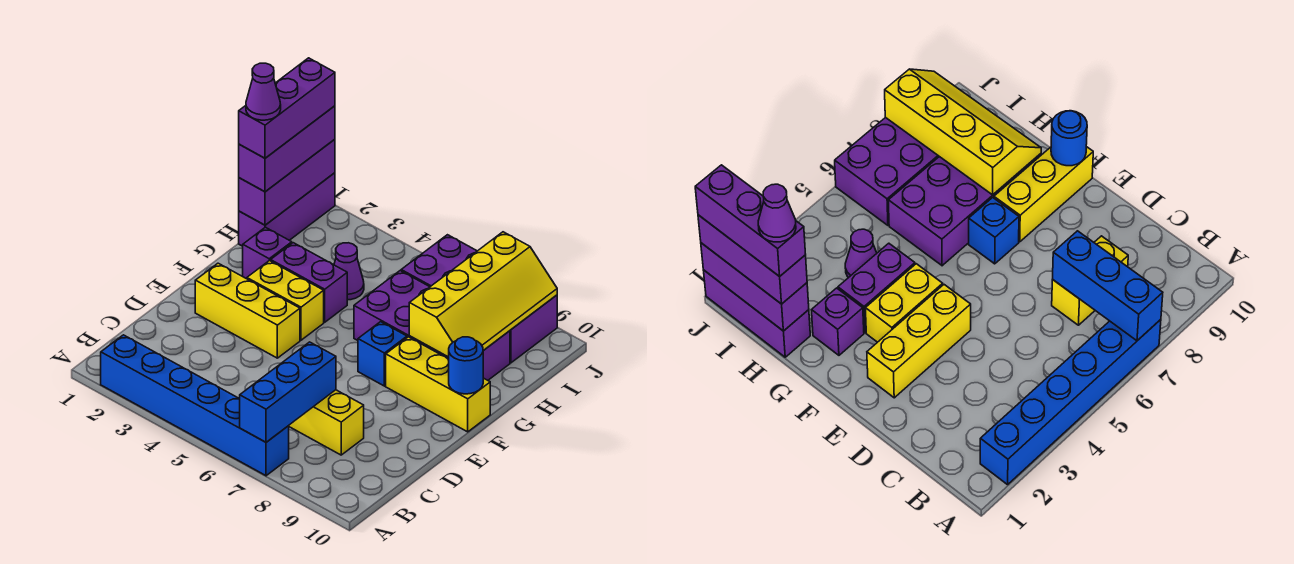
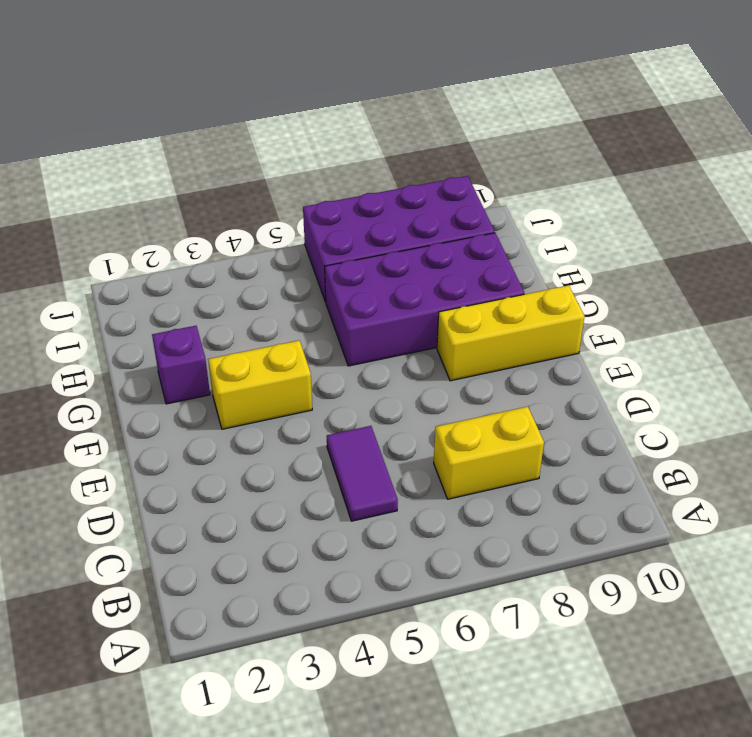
purple 1x2 tile [327,426,398,521] -> none
none -> blue 1x6 brick [101,335,289,476]
none -> yellow 1x3 brick [195,263,300,358]
none -> blue 1x1 brick [358,322,407,386]

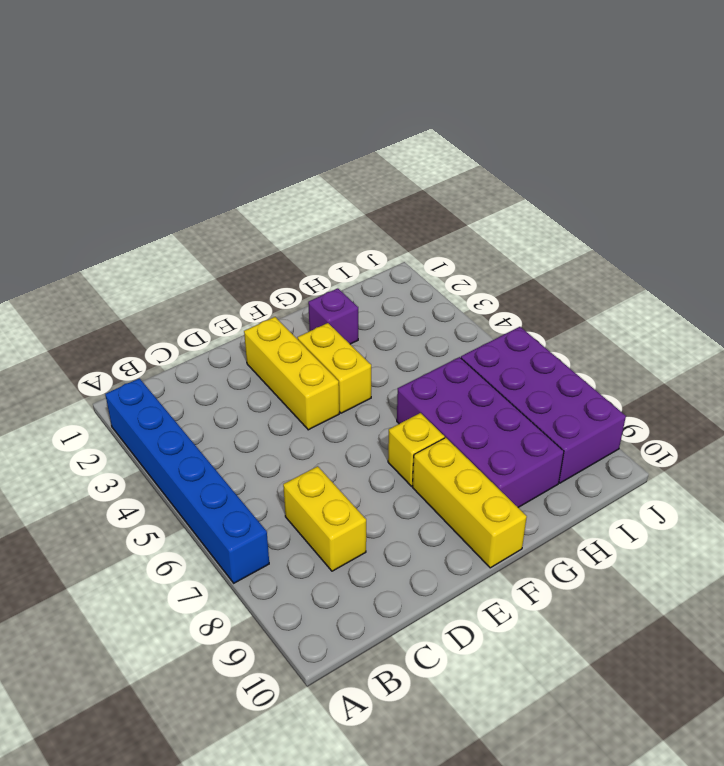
yellow 1x1 brick [388,413,445,486] -> blue 1x1 brick [358,322,407,386]
none -> purple 1x2 brick [271,243,347,322]
none -> purple 1x3 brick [239,173,335,246]
none -> purple 1x1 cone [334,243,364,300]

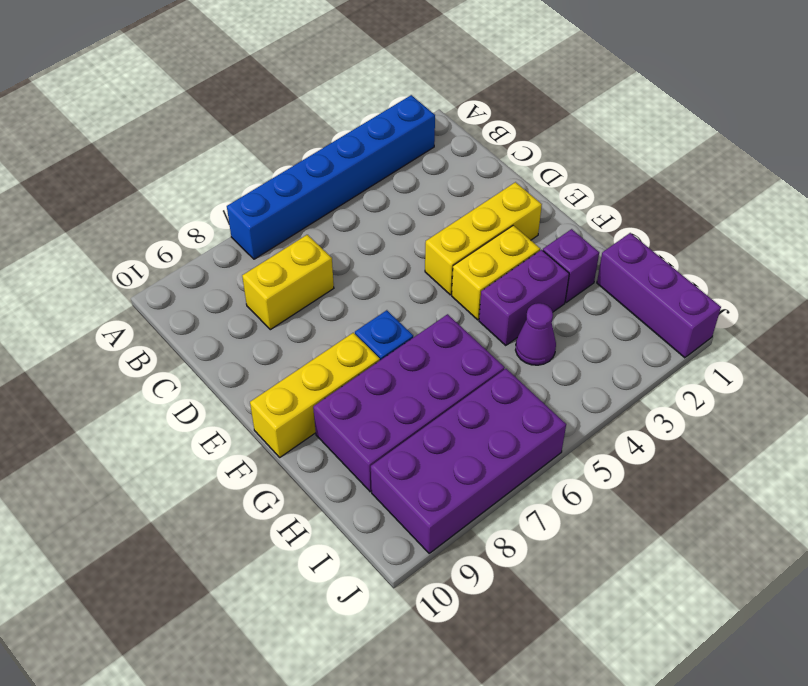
none -> blue 1x3 brick [240,342,336,442]
none -> blue 1x1 round brick [449,337,483,394]
none -> yellow 2x4 slope [409,232,557,357]

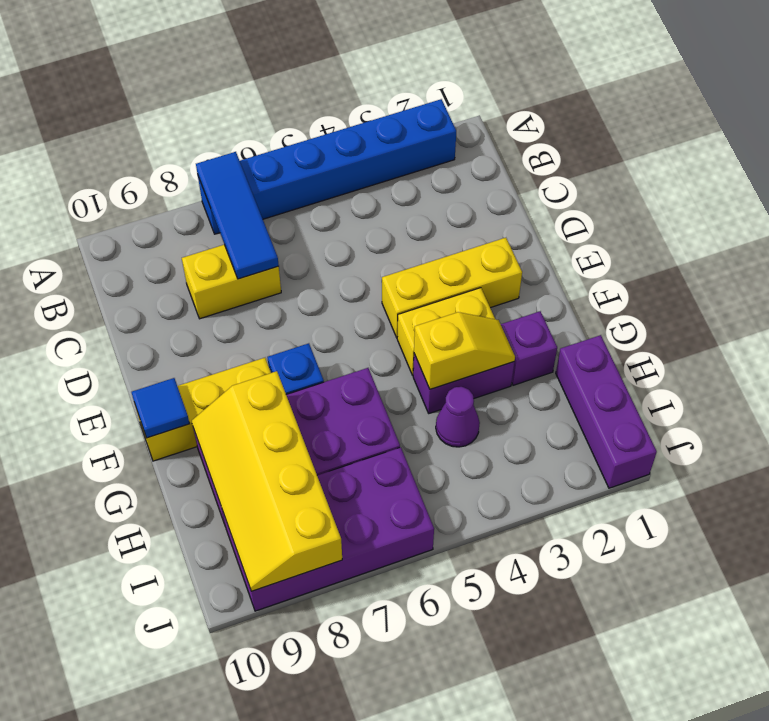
blue 1x3 tile [196,152,279,279] -> blue 1x3 brick [240,342,336,442]
blue 1x1 tile [131,378,190,438] -> blue 1x1 round brick [449,337,483,394]
yellow 1x2 slope [414,312,515,389] -> none
none -> purple 1x3 brick [239,139,335,225]
none -> purple 1x3 brick [239,106,335,192]
none -> purple 1x3 brick [239,58,335,158]

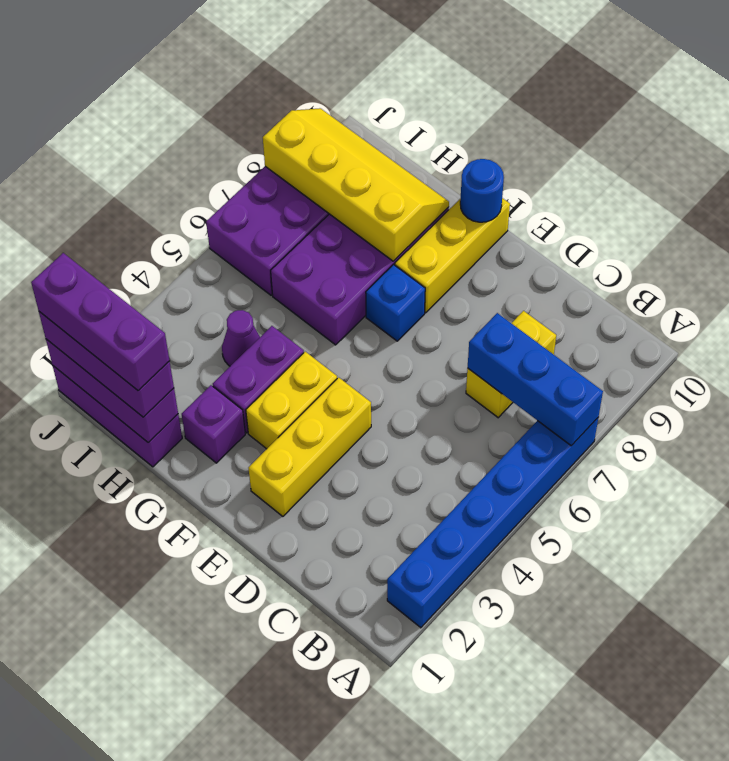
none -> purple 1x1 cone [246,63,281,120]

